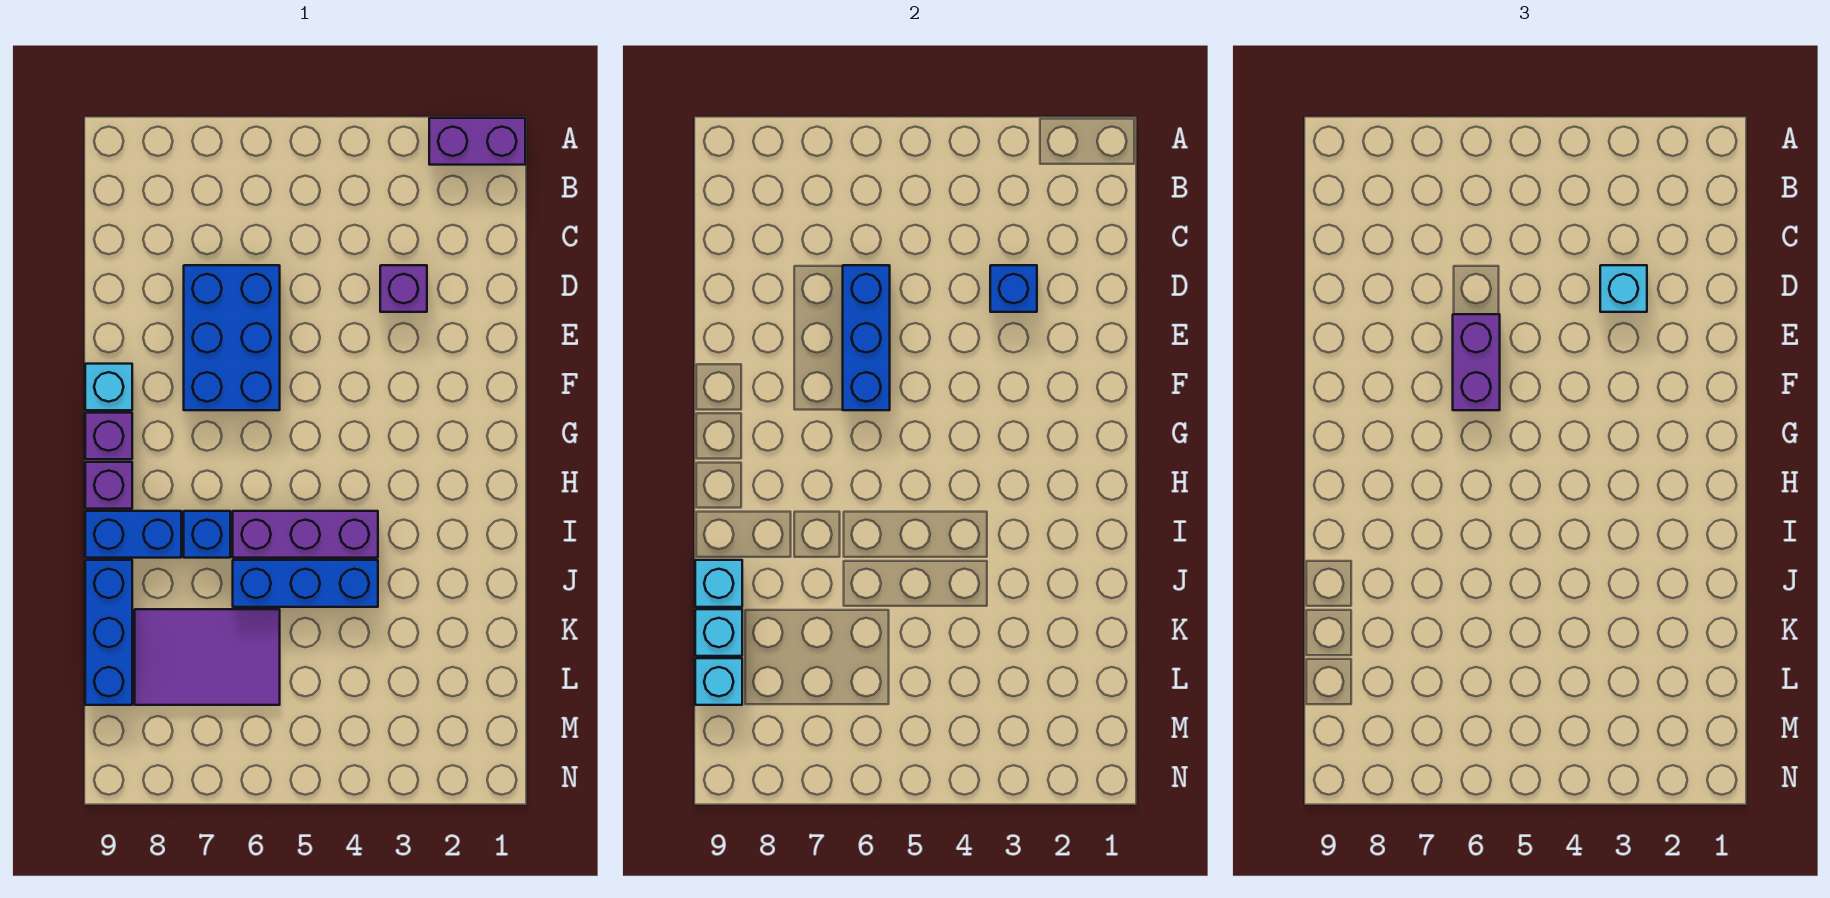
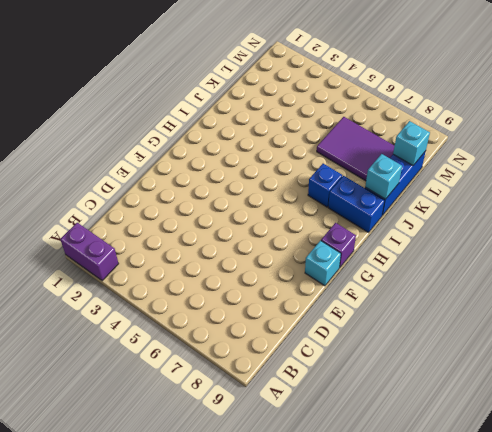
none -> purple 1x1 brick [380,265,427,312]
none -> blue 2x3 brick [184,265,280,410]
none -> purple 1x1 brick [85,462,132,509]

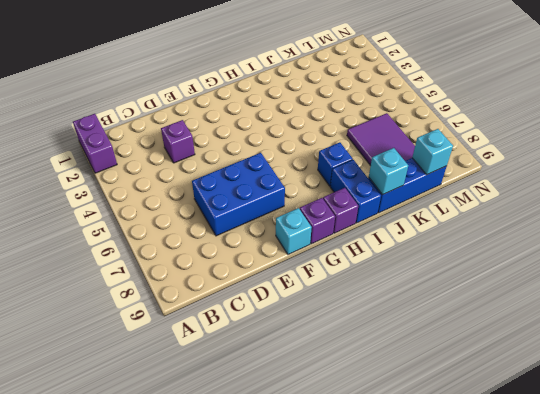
none -> purple 1x3 brick [233,511,378,558]
none -> blue 1x3 brick [233,560,378,607]
none -> blue 1x1 brick [990,265,1037,312]

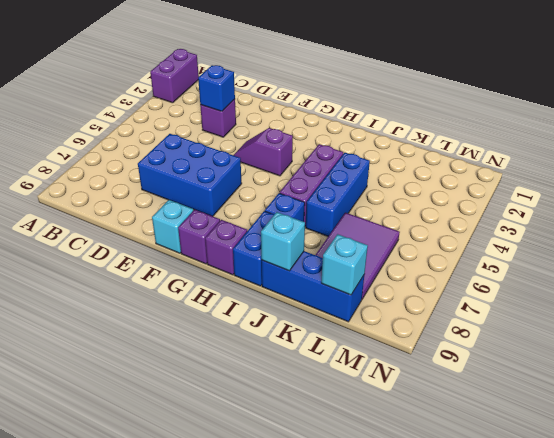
purple 1x2 slope [234,128,293,176] -> none
none -> blue 1x3 brick [843,265,890,410]
none -> cyan 1x1 brick [695,609,742,656]
none -> cyan 1x1 brick [1600,265,1647,312]

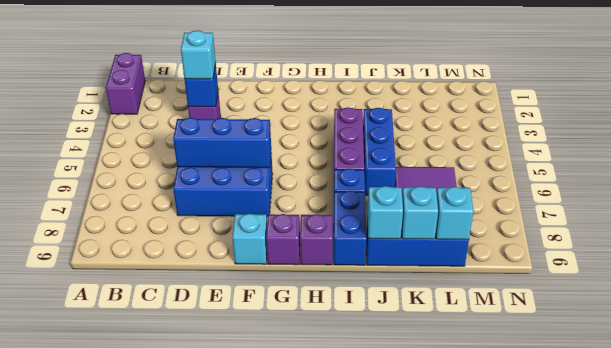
none -> purple 1x2 brick [1453,314,1500,410]

